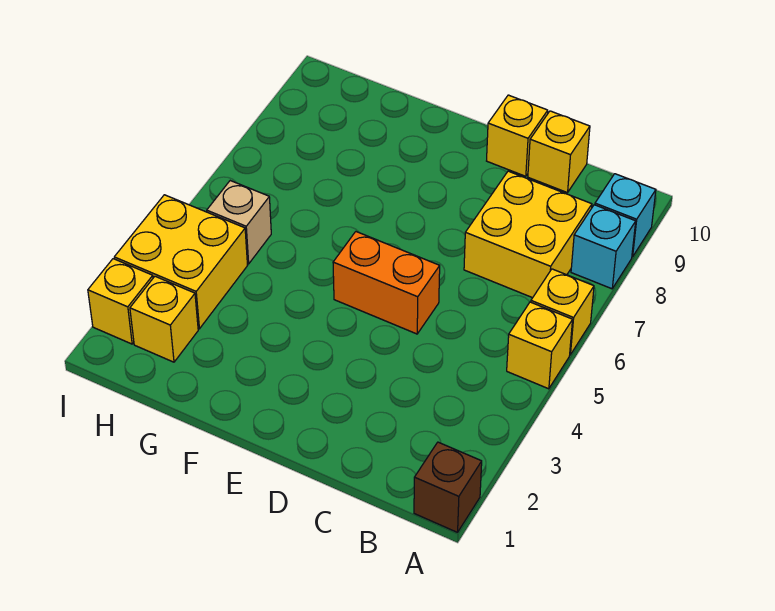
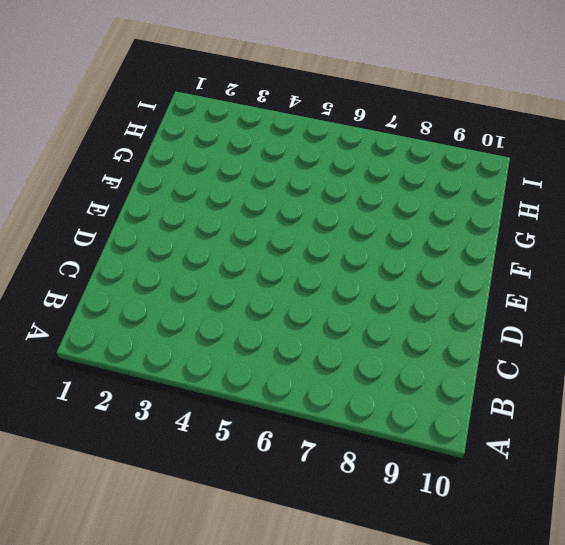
none -> brown 1x1 brick [414,442,482,532]
none -> yellow 1x1 brick [507,302,573,389]
none -> yellow 1x1 brick [531,269,594,355]

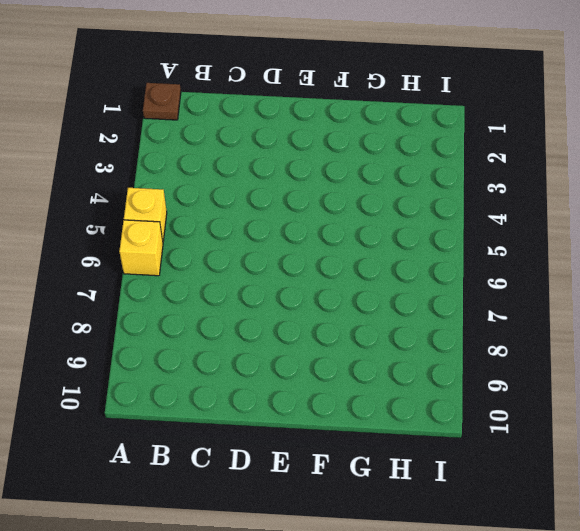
brown 1x1 plate [143,83,181,120] -> brown 1x1 brick [414,442,482,532]
none -> cyan 1x1 brick [571,205,636,289]
none -> cyan 1x1 brick [595,174,656,257]
none -> yellow 2x2 brick [464,171,592,298]

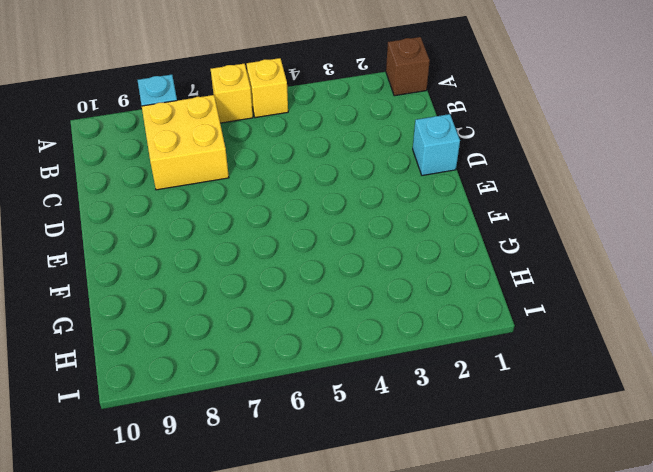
cyan 1x1 brick [413,114,460,176] -> cyan 1x1 brick moved to [595,174,656,257]
none -> yellow 1x1 brick [528,111,590,193]
none -> orange 1x2 brick [333,232,440,334]
none -> yellow 1x1 brick [487,95,548,176]

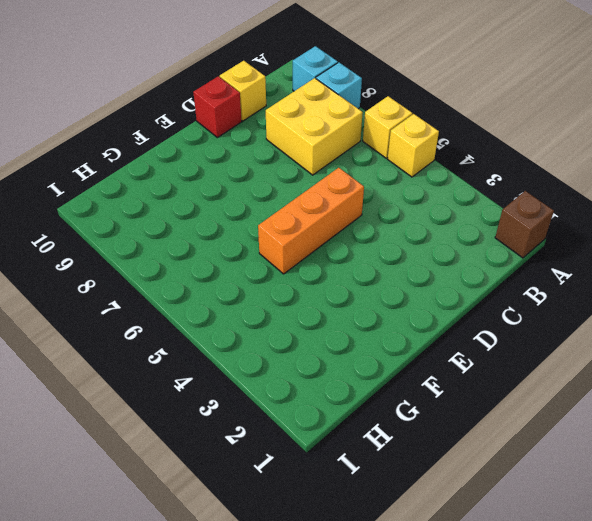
orange 1x3 brick [258,168,364,274] -> orange 1x2 brick [333,232,440,334]
red 1x1 brick [193,76,242,138] -> yellow 1x1 brick [487,95,548,176]
none -> yellow 1x1 brick [130,276,198,362]
none -> yellow 2x2 brick [114,195,248,329]
none -> tan 1x1 brick [207,181,271,264]

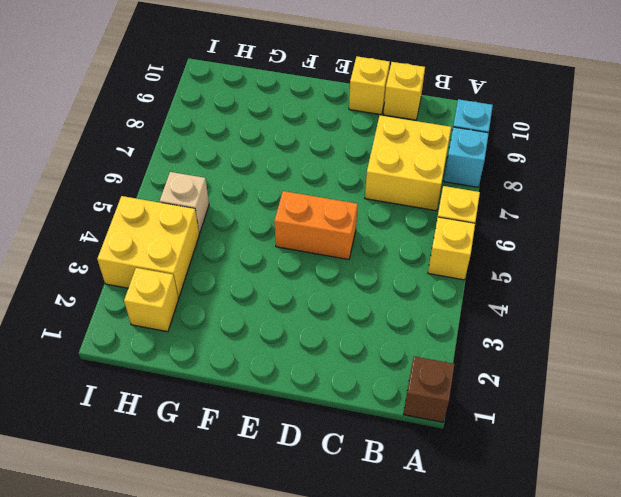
none -> yellow 1x1 brick [88,259,153,344]

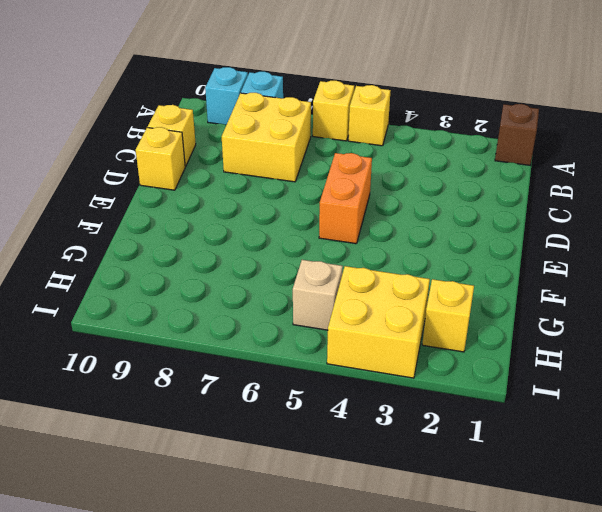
none -> yellow 1x1 brick [88,259,153,344]

